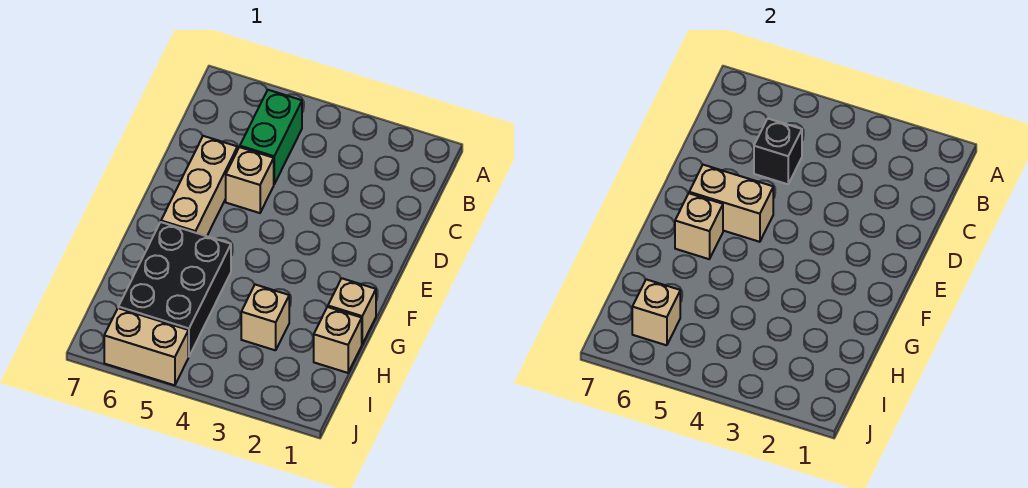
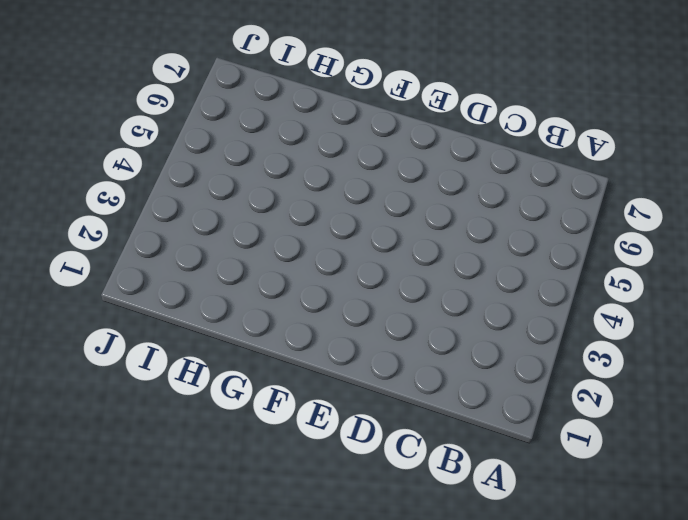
none -> green 1x2 brick [240,90,302,184]
none -> tan 1x1 brick [226,147,274,213]
none -> tan 1x3 brick [161,136,237,236]

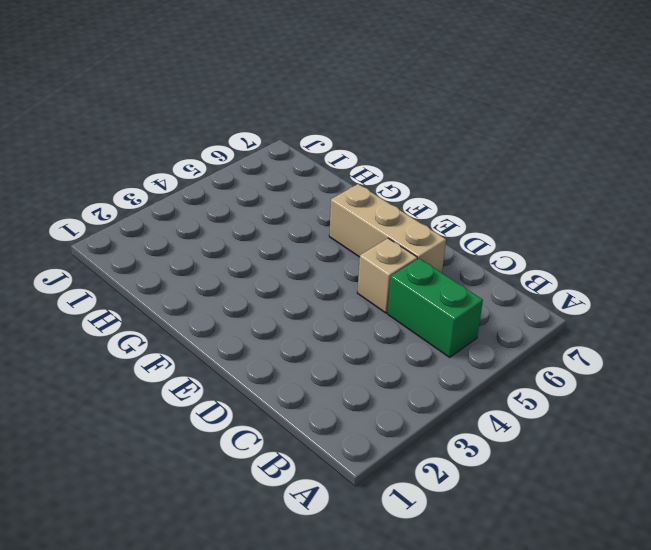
none -> tan 1x1 brick [328,278,376,344]
none -> black 2x3 brick [118,222,231,357]
none -> tan 1x1 brick [314,307,362,373]

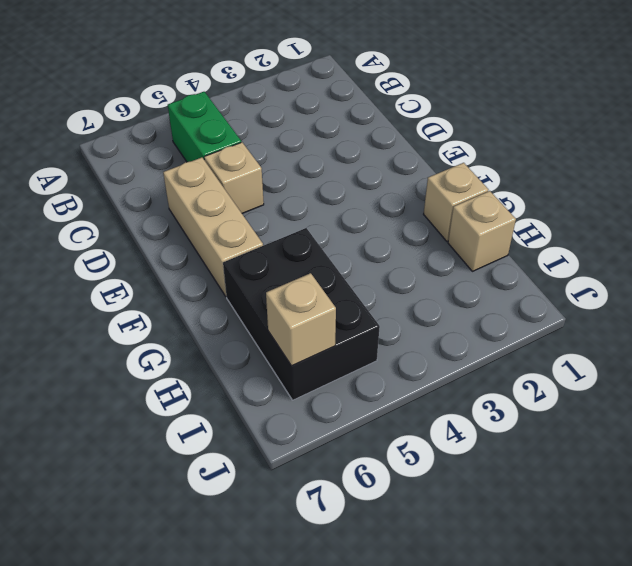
none -> tan 1x1 brick [241,285,289,350]
none -> tan 1x2 brick [104,308,188,385]
none -> black 1x1 brick [754,119,802,184]

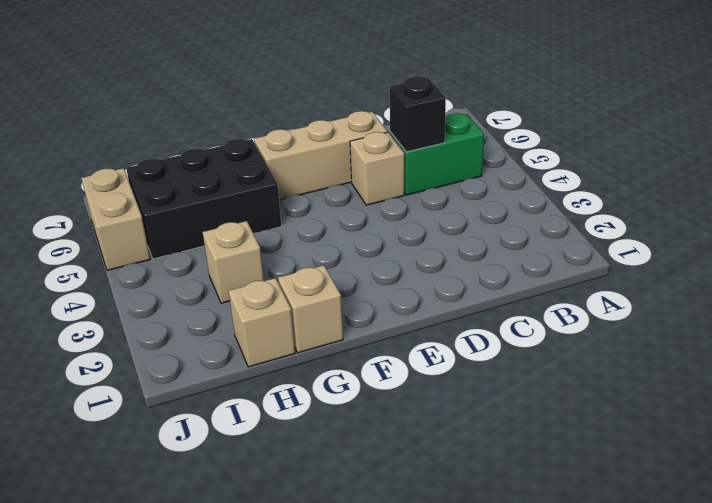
none -> tan 1x2 brick [689,165,773,242]
none -> tan 1x1 brick [675,193,723,259]
none -> tan 1x1 brick [632,279,680,345]

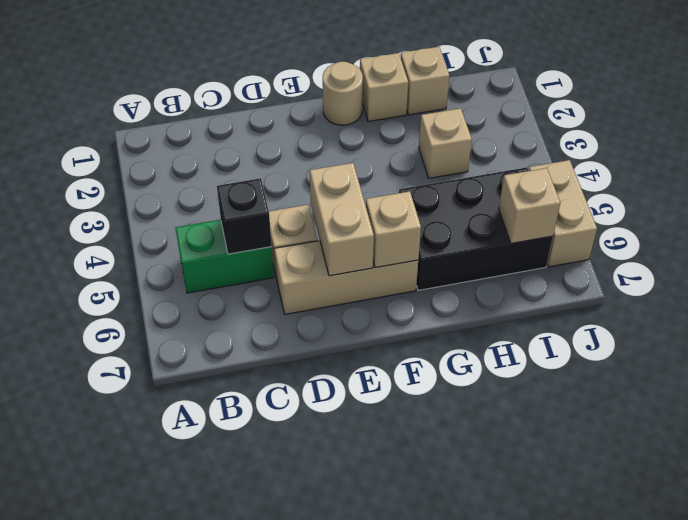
tan 1x1 round brick [323,62,363,125] -> none

